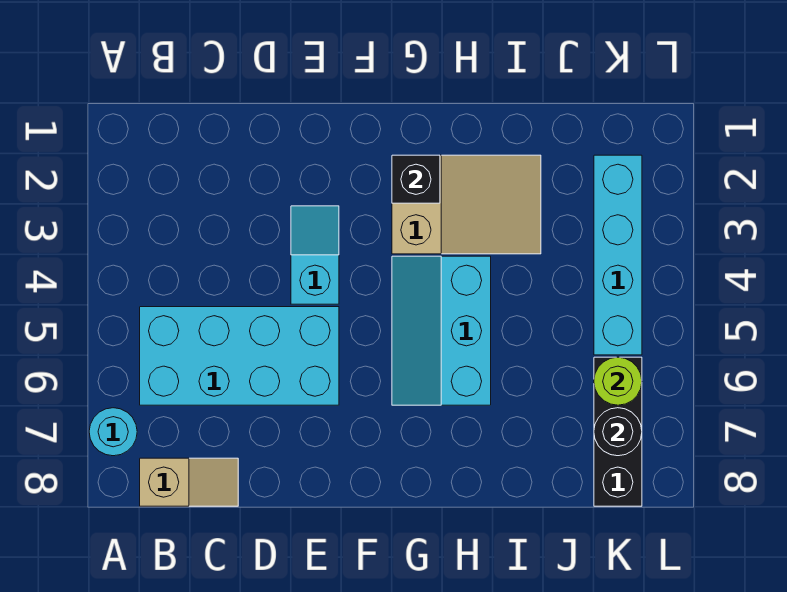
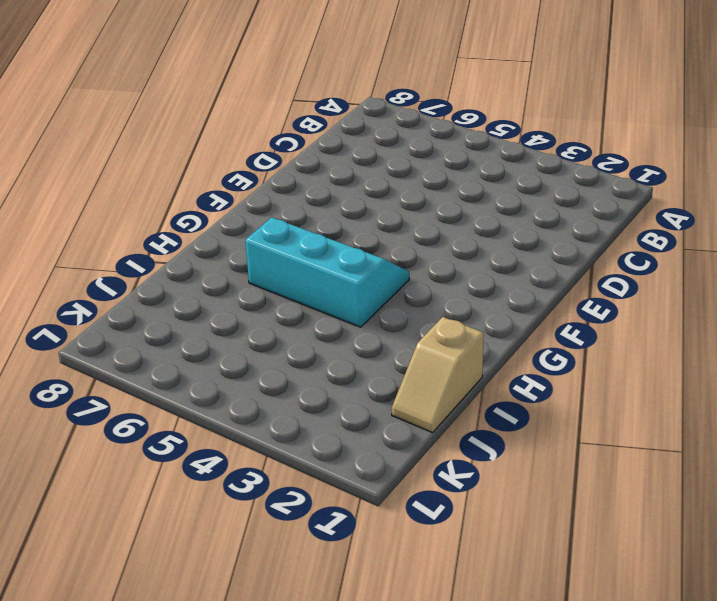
tan 1x2 slope [392,317,484,433] -> tan 1x2 slope moved to [140,458,238,506]
none -> cyan 1x1 round brick [89,408,137,456]
none -> cyan 2x4 brick [140,307,339,405]

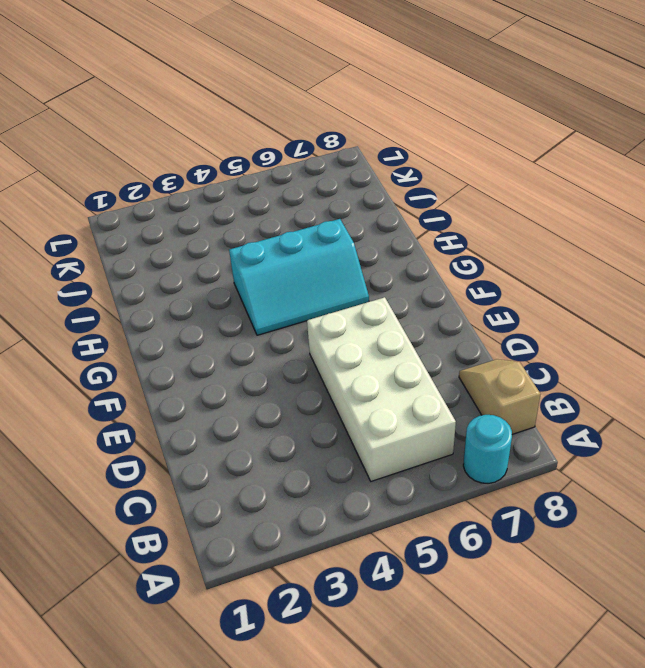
white 2x4 brick [307,297,456,481] -> cyan 2x4 brick [140,307,339,405]
none -> cyan 1x2 slope [291,206,339,304]
none -> tan 2x3 slope [392,155,541,254]

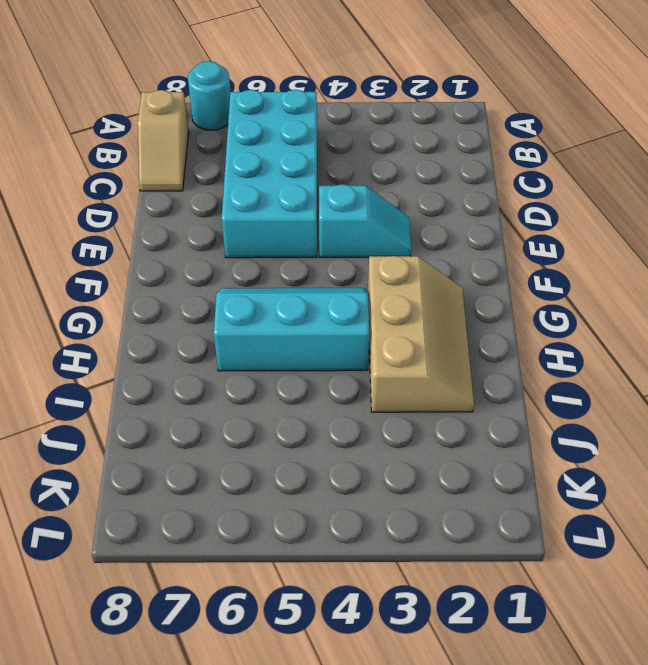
tan 2x3 slope [368,256,474,412] -> tan 2x3 slope turned to [392,155,541,254]
none -> cyan 1x4 brick [594,155,642,355]
none -> black 1x3 brick [594,357,642,506]

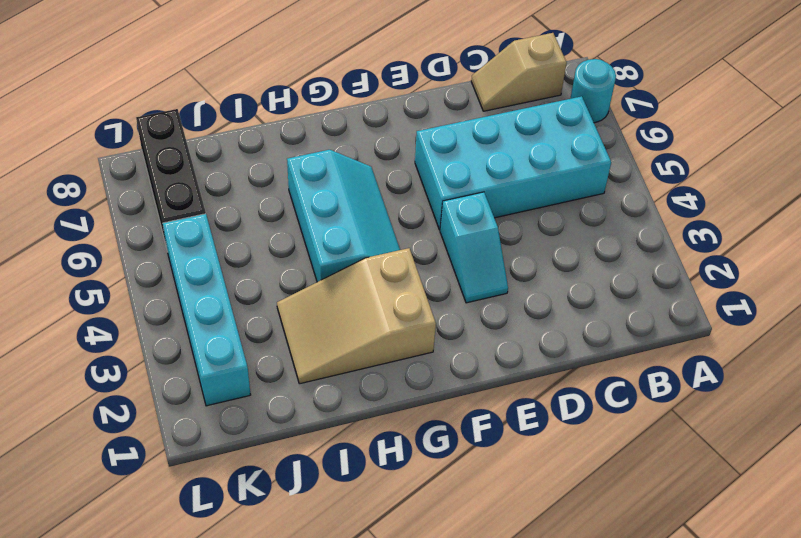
none -> black 1x1 brick [392,155,440,203]
none -> lime 1x1 round brick [594,357,642,405]

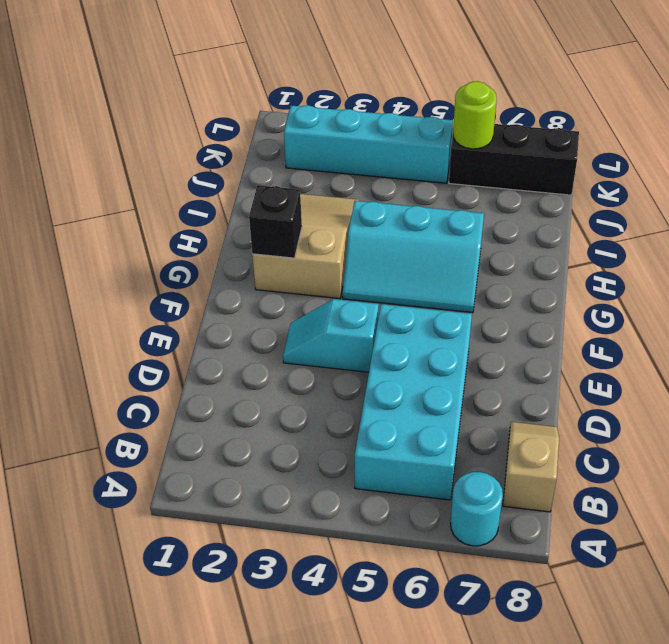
none -> black 1x1 round brick [594,408,642,456]

